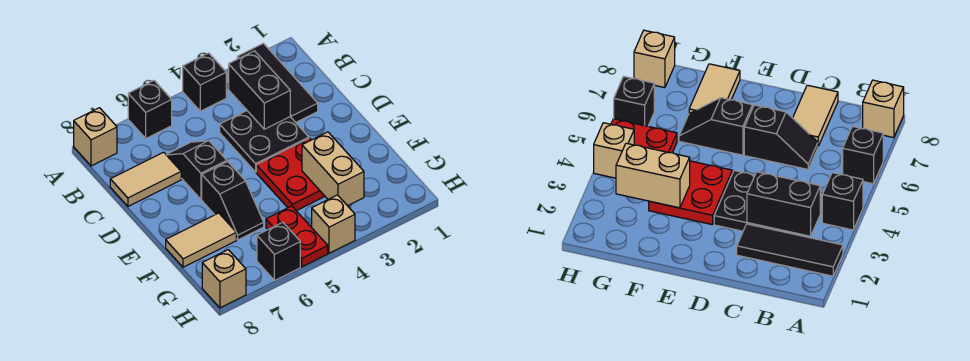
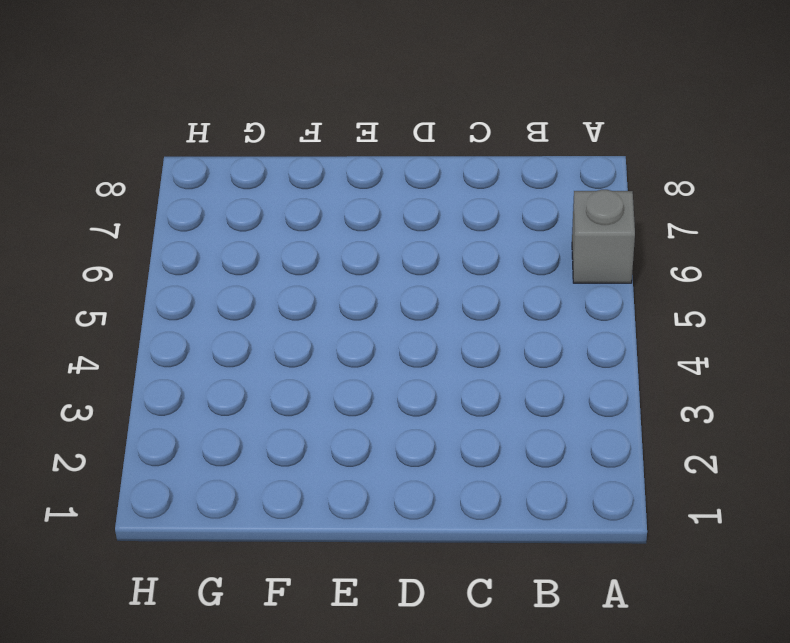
grey 1x1 brick [572,190,635,283] -> black 1x1 brick [128,81,172,138]
none -> black 1x3 tile [237,43,318,122]
none -> black 1x1 brick [183,53,226,111]
none -> tan 1x1 brick [74,108,117,166]

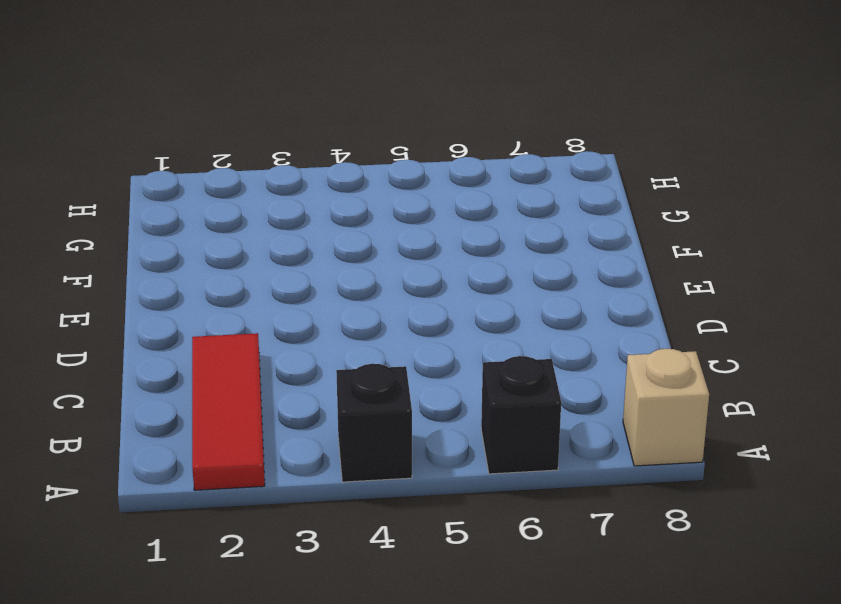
red 1x3 tile [192,333,265,490] -> black 1x3 tile [237,43,318,122]
none -> black 2x2 plate [220,111,309,172]
none -> black 1x2 slope [166,141,227,199]
none -> tan 1x2 tile [110,152,181,206]

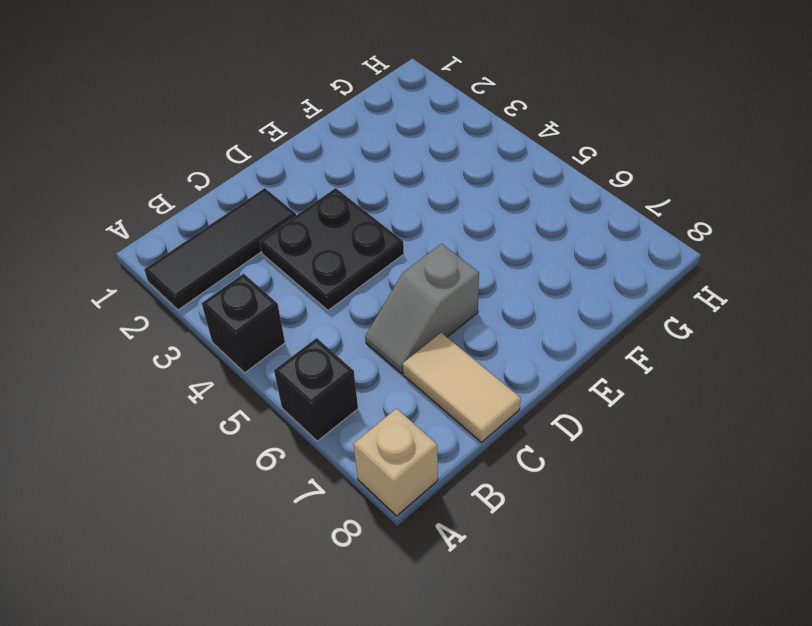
grey 1x2 slope [365,244,479,374] -> black 1x2 slope [166,141,227,199]
none -> red 2x2 plate [256,138,325,211]
none -> black 1x2 slope [202,162,264,240]
none -> tan 1x2 tile [166,213,236,267]

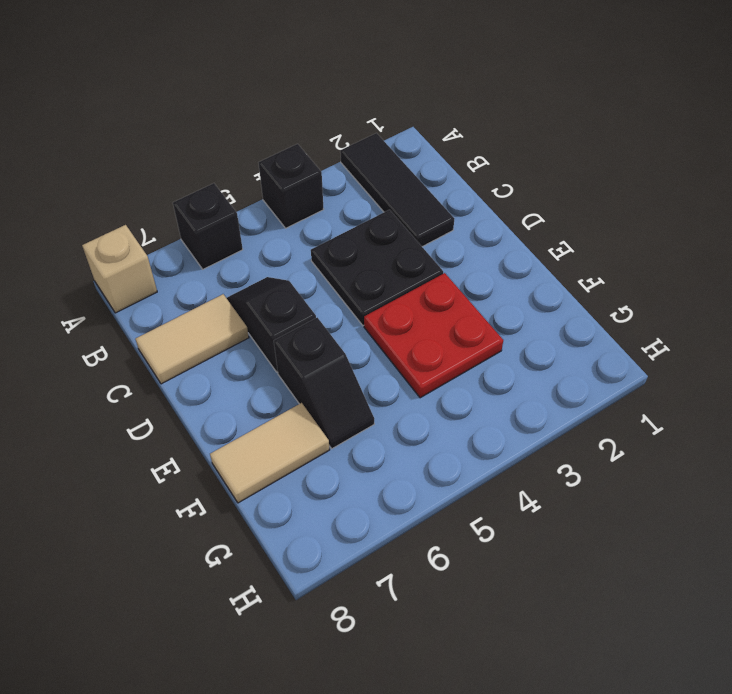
none -> red 1x2 plate [266,206,328,267]
none -> tan 1x1 brick [312,195,355,253]
none -> black 1x1 brick [257,222,300,281]

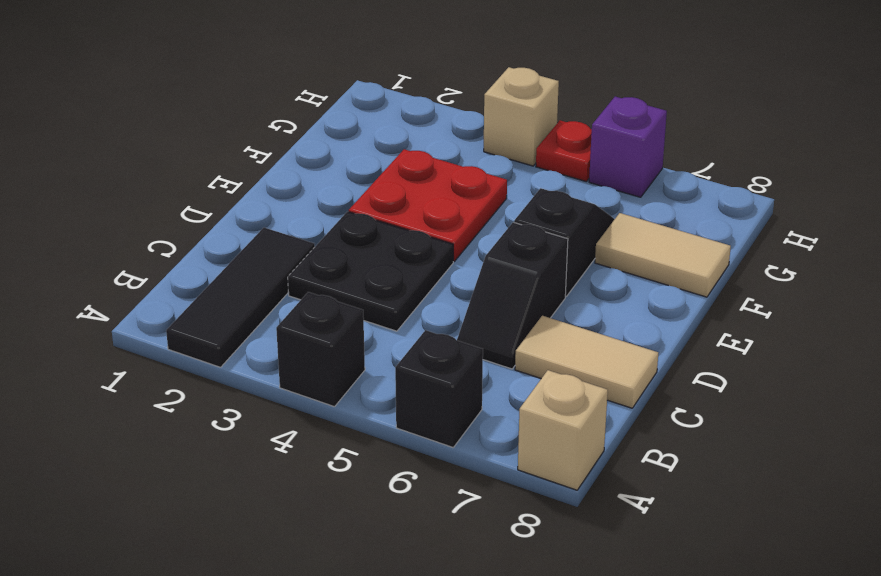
red 1x1 plate [536,121,592,182] -> red 1x2 plate [266,206,328,267]
purple 1x1 brick [589,97,667,197] -> black 1x1 brick [257,222,300,281]
none -> tan 1x1 brick [202,250,246,308]
none -> black 1x2 brick [229,51,290,129]
none -> tan 1x2 brick [302,132,364,206]

